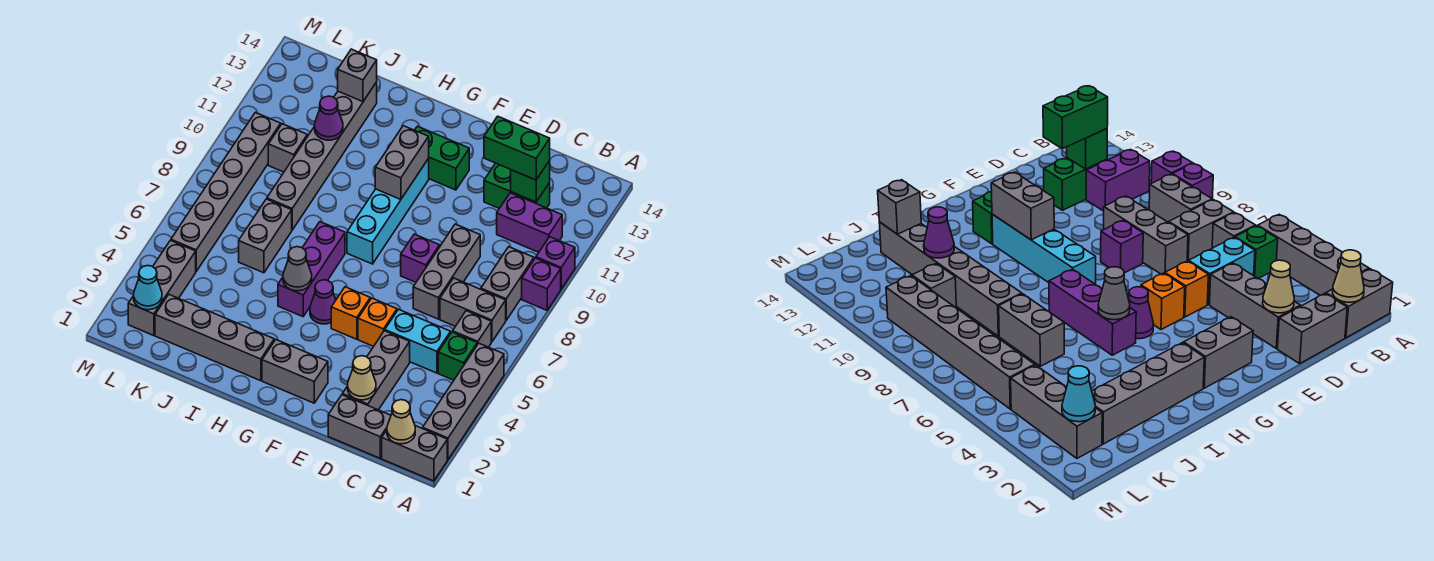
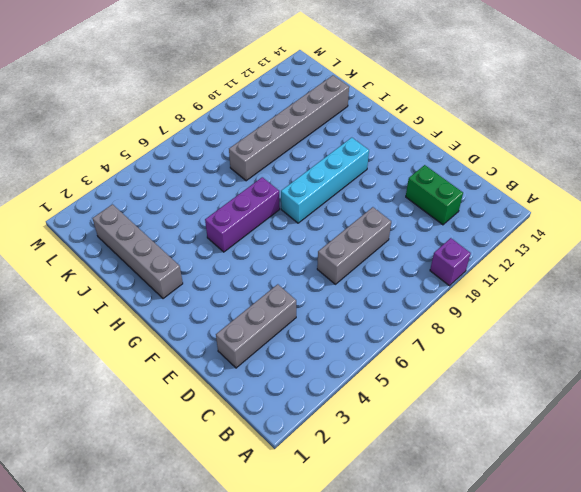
none -> grey 1x2 brick [382,426,447,481]
none -> grey 1x4 brick [423,343,504,460]
none -> purple 1x1 brick [522,258,561,310]
none -> green 1x1 brick [438,332,477,380]

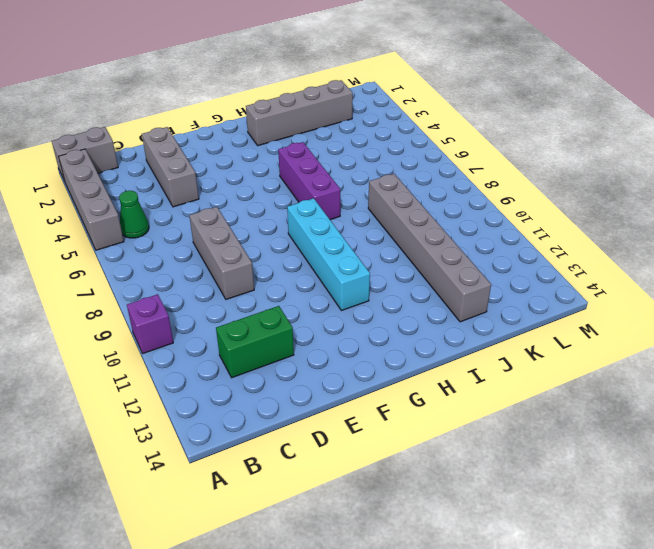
green 1x1 cone [119,191,149,238] -> green 1x1 brick [438,332,477,380]
none -> purple 1x1 brick [522,258,561,310]
none -> grey 1x1 brick [453,311,491,347]
none -> grey 1x2 brick [440,278,506,342]
none -> grey 1x2 brick [481,247,534,320]

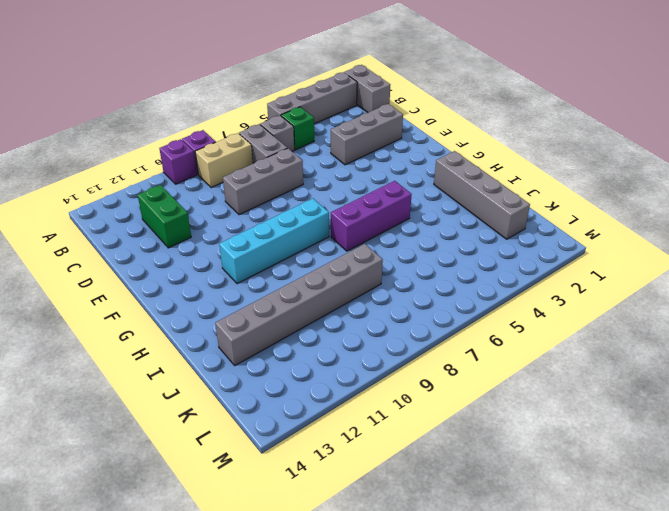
tan 1x2 brick [195,133,253,188] -> grey 1x2 brick [481,247,534,320]
none -> purple 1x2 brick [497,193,562,252]
none -> grey 1x2 brick [328,395,391,458]
none -> cyan 1x2 brick [385,309,451,373]
none -> orange 1x1 brick [358,298,397,346]

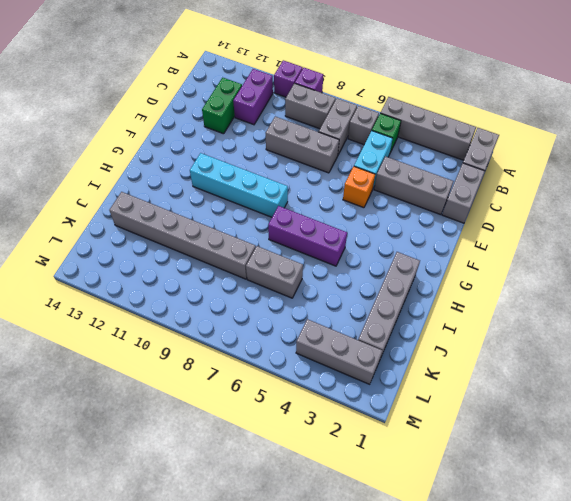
none -> purple 1x1 brick [401,234,440,282]
none -> grey 1x2 brick [262,340,328,403]
none -> orange 1x1 brick [331,287,370,339]
none -> green 1x2 brick [415,126,469,190]

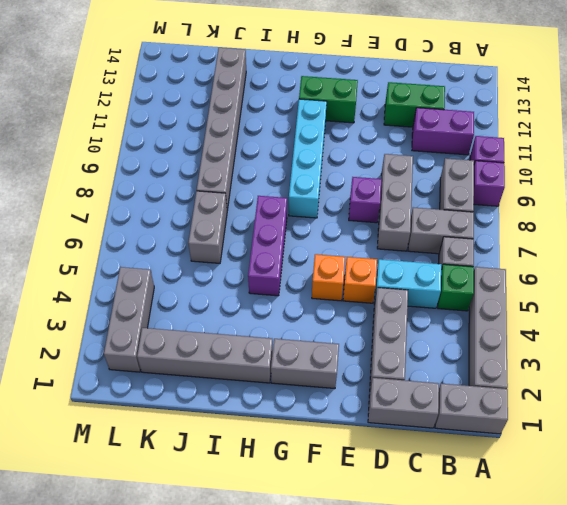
none -> purple 1x1 cone [310,280,336,324]
none -> grey 1x1 brick [268,124,307,172]
none -> grey 1x6 brick [171,113,281,271]
none -> tan 1x1 cone [387,400,415,444]

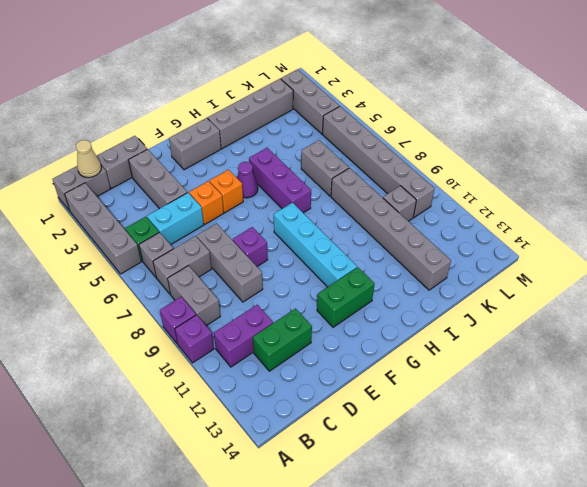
none -> green 1x1 brick [511,161,550,202]
none -> tan 1x1 cone [348,356,376,400]
none -> grey 1x2 brick [375,126,429,199]
none -> grey 1x1 cone [283,247,312,291]

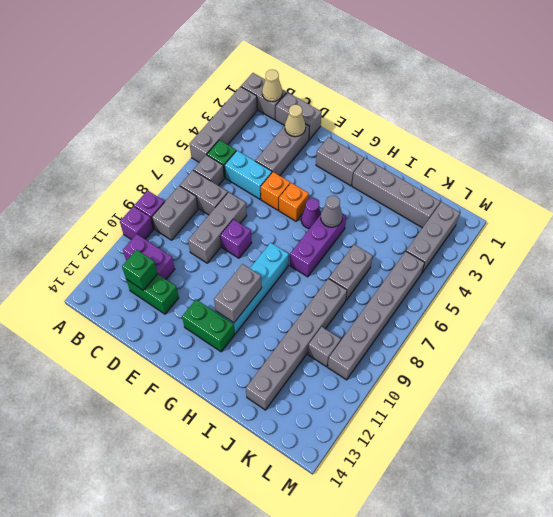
none -> purple 1x1 cone [315,96,343,140]
none -> grey 1x1 brick [338,49,377,102]
none -> cyan 1x1 cone [134,265,162,310]
none -> green 1x2 brick [484,116,550,180]

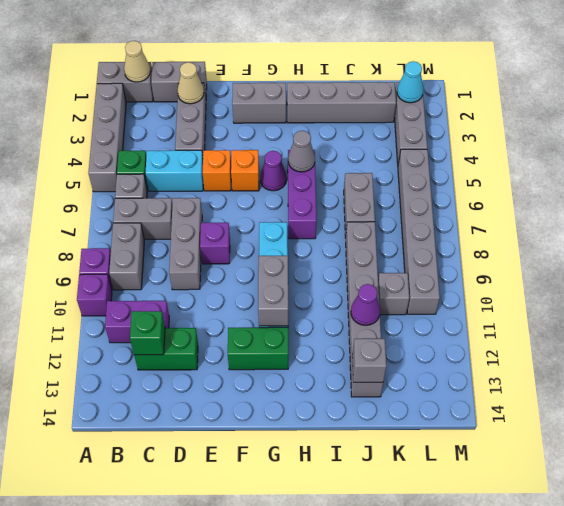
none -> green 1x2 brick [484,116,550,180]

